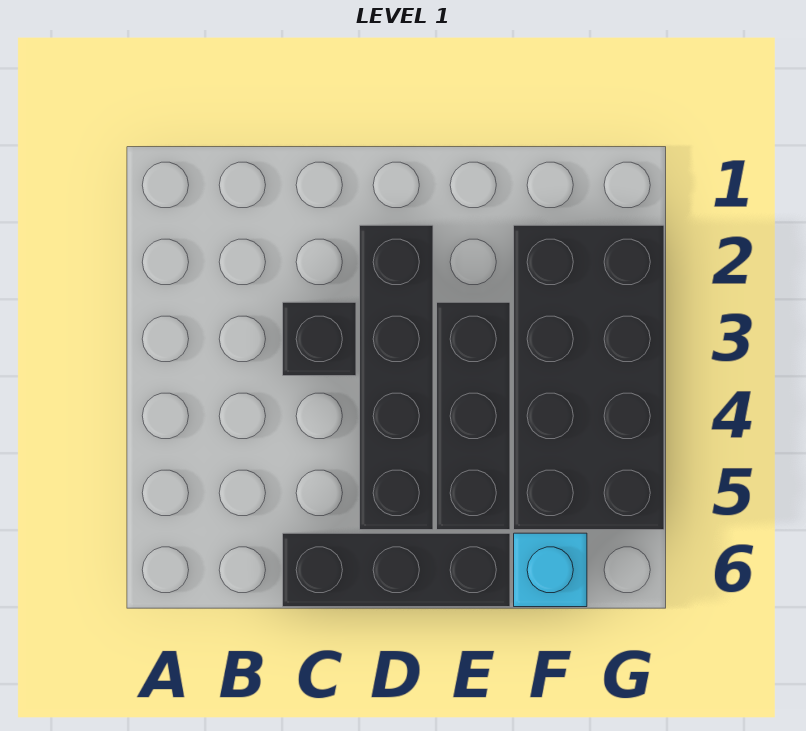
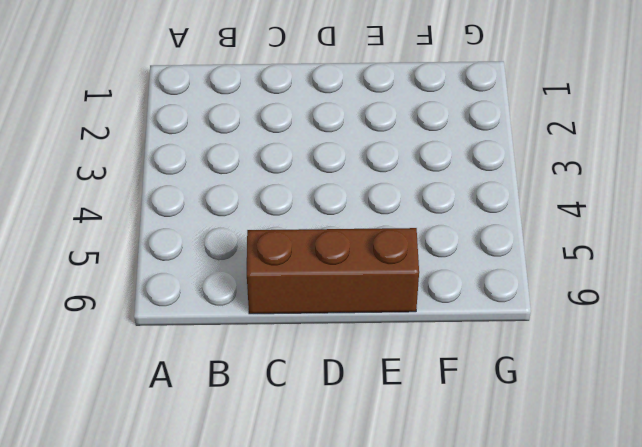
brown 1x3 brick [247,228,419,314] -> black 1x3 brick [283,533,510,607]
none -> black 1x1 brick [283,302,356,376]
none -> black 1x4 brick [360,225,433,530]

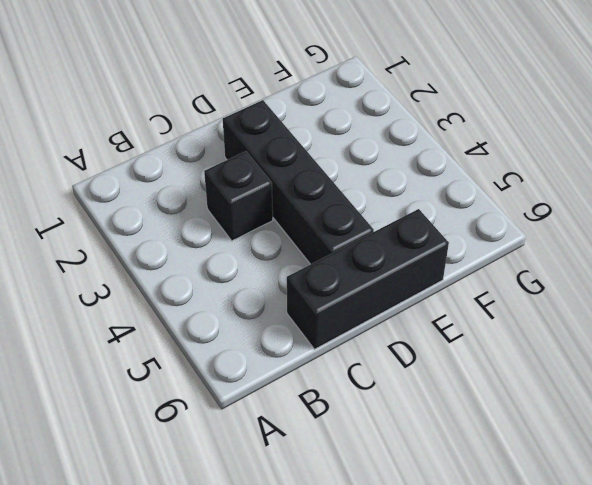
none -> black 1x3 brick [437,302,510,530]
none -> black 2x4 brick [514,225,664,530]

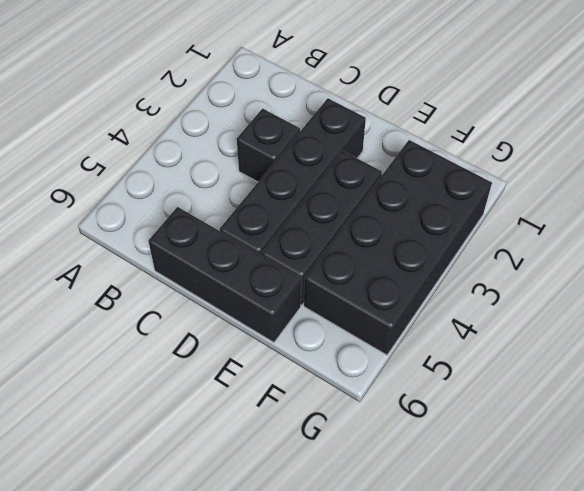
none -> cyan 1x1 brick [514,533,587,607]

